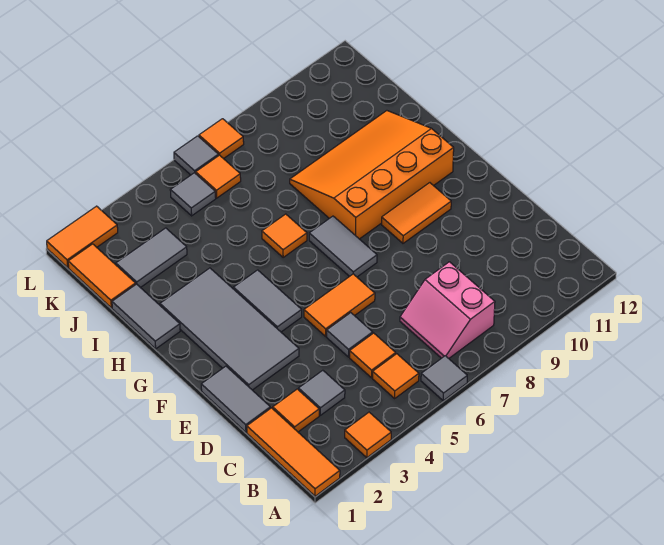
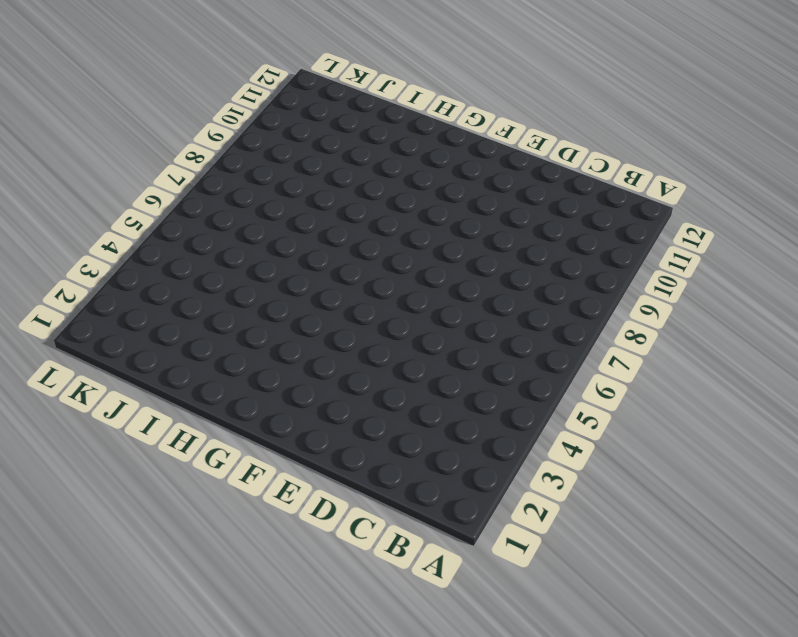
none -> orange 1x3 tile [247,408,340,496]
none -> orange 1x1 tile [345,412,391,458]
none -> grey 1x1 tile [421,356,467,401]

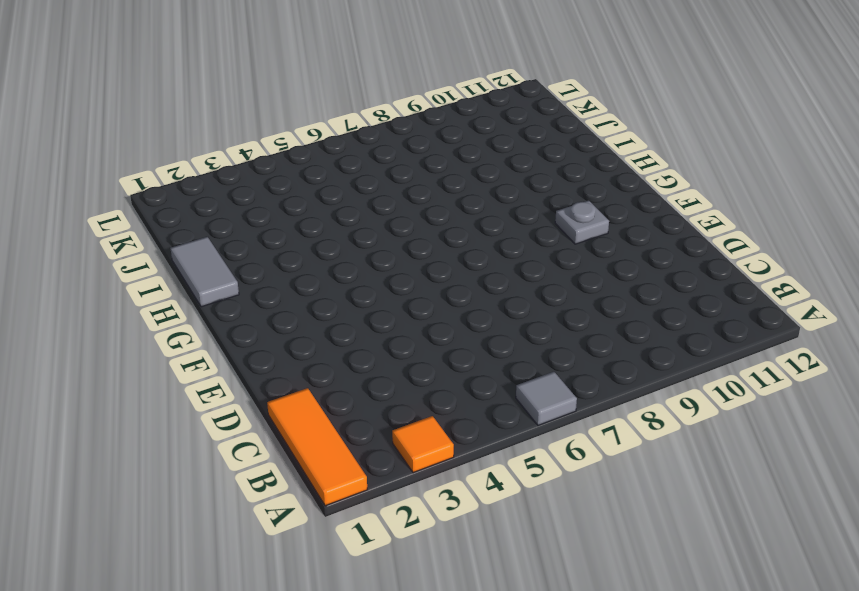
grey 1x1 plate [555,201,609,244] -> orange 1x2 tile [382,183,451,243]
none -> orange 1x1 tile [373,354,419,398]
none -> pink 2x2 slope [400,262,495,358]
none -> orange 1x1 tile [273,389,319,432]

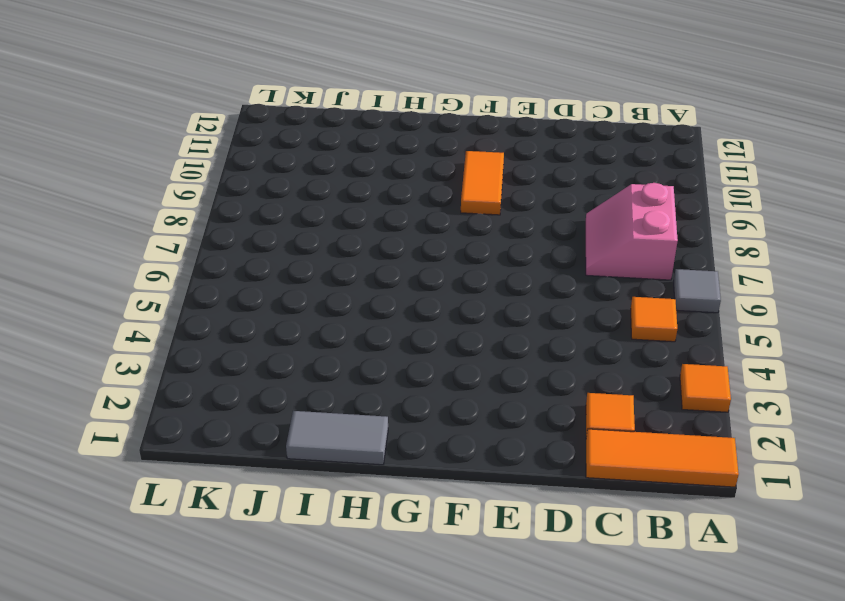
pink 2x2 slope [586,183,678,280] -> pink 2x2 slope turned to [400,262,495,358]
none -> grey 1x1 tile [299,370,345,415]
none -> orange 1x1 tile [350,333,396,378]
none -> grey 1x2 tile [201,366,270,432]

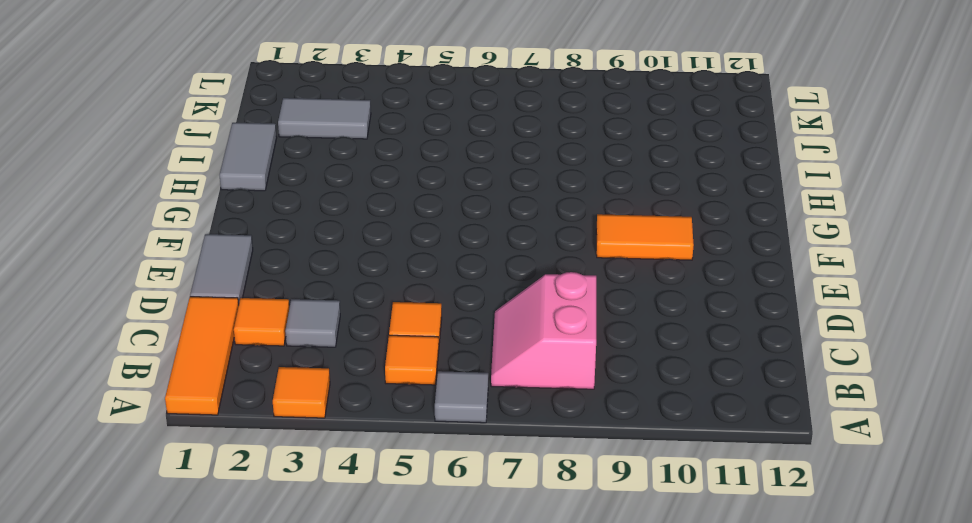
none -> grey 1x1 tile [327,313,373,357]
none -> grey 2x4 tile [160,268,299,390]
none -> orange 1x2 tile [304,274,375,336]

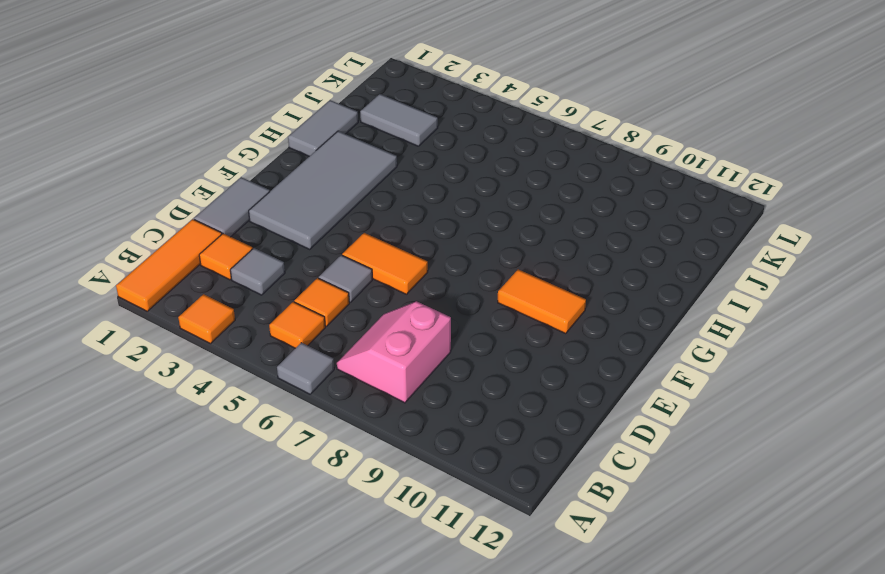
none -> grey 1x2 tile [233,270,302,332]
none -> grey 1x2 tile [309,216,377,277]
none -> orange 3x4 slope [290,111,454,239]

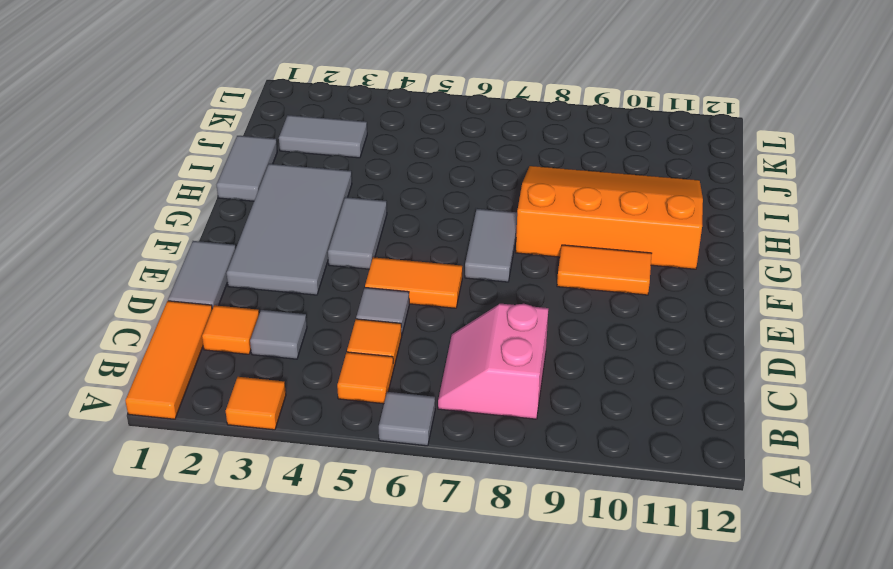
none -> orange 1x1 tile [262,214,307,257]
none -> orange 1x2 tile [68,244,136,308]
none -> grey 1x1 tile [170,173,216,216]

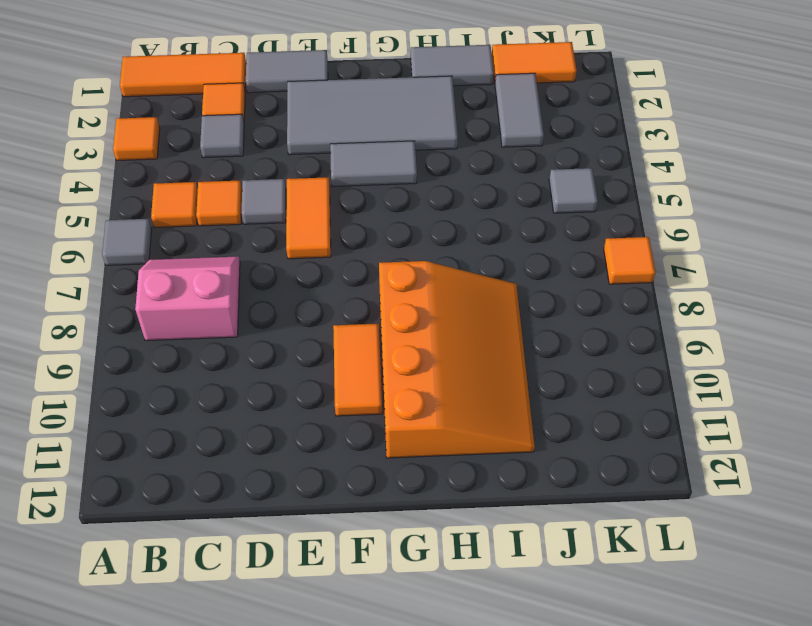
none -> grey 1x2 tile [309,216,377,277]
none -> orange 1x1 tile [262,214,307,257]
none -> orange 1x1 tile [196,155,241,198]

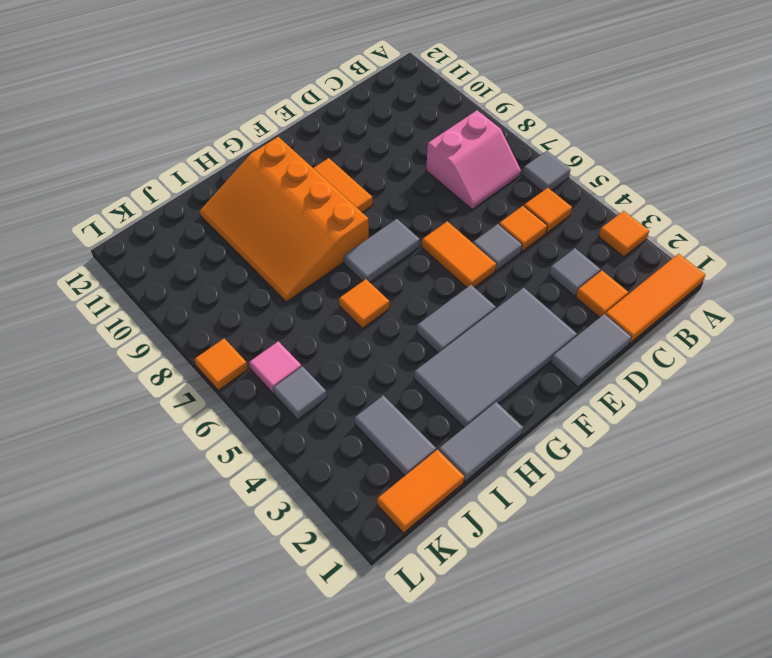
pink 1x1 tile [249,341,301,394] -> orange 1x1 tile [196,155,241,198]
none -> orange 1x2 tile [47,206,118,267]
none -> grey 1x1 tile [174,136,219,175]

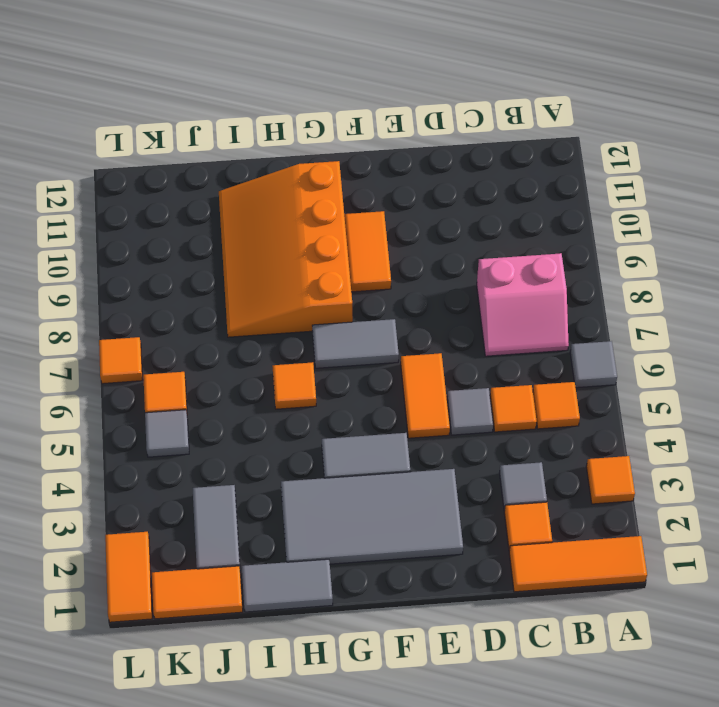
none -> grey 1x2 tile [201,366,270,432]
none -> grey 1x1 tile [174,136,219,175]

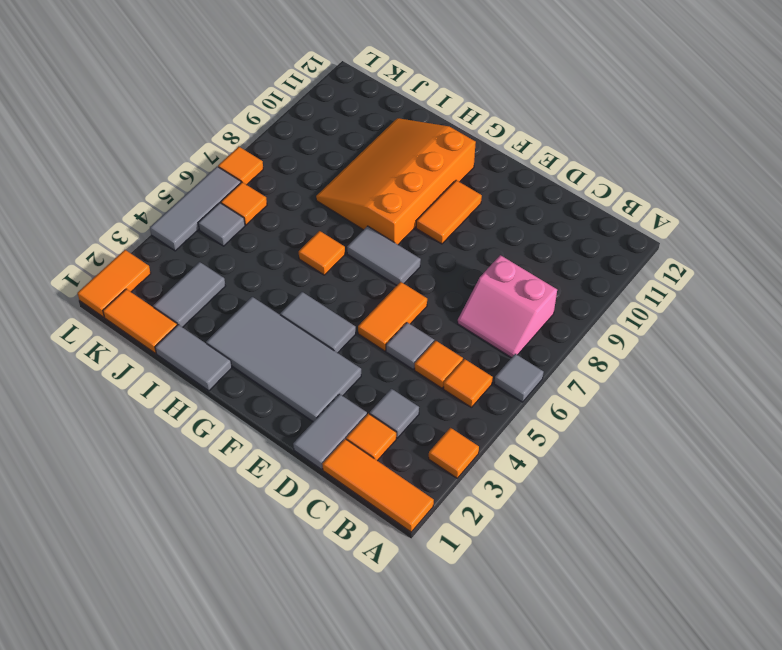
grey 1x2 tile [293,394,367,469] -> grey 1x2 tile turned to [201,366,270,432]
grey 1x3 tile [150,167,241,251] -> grey 1x1 tile [174,136,219,175]

